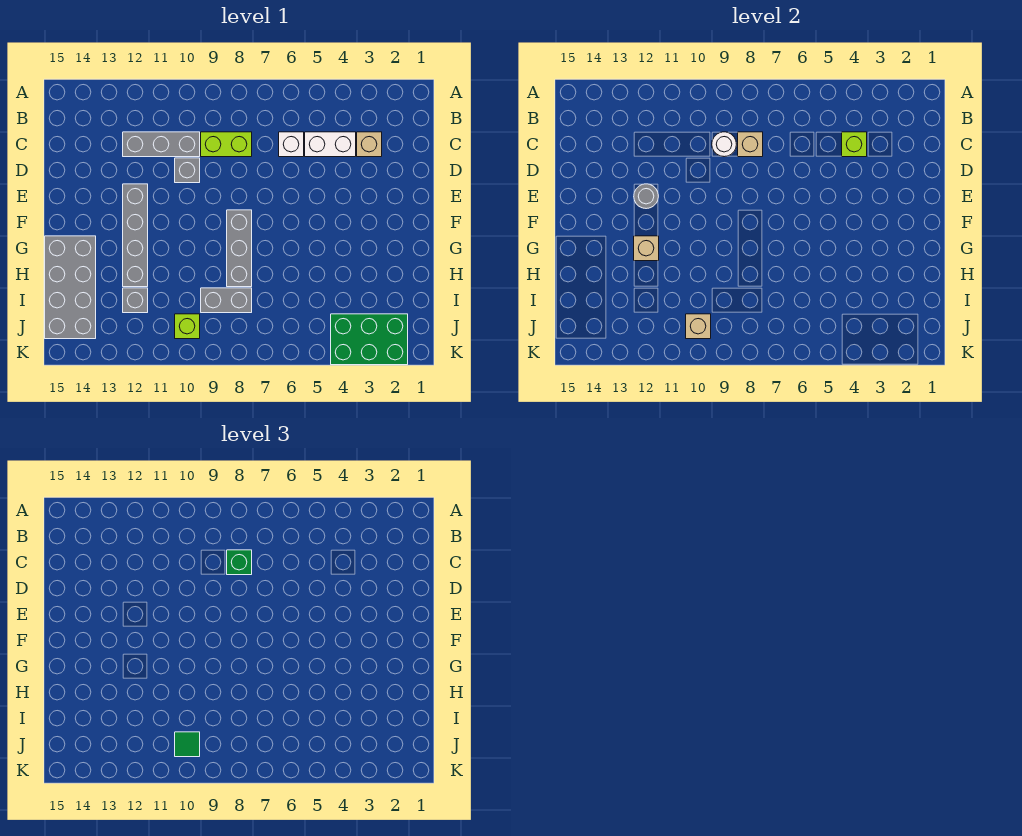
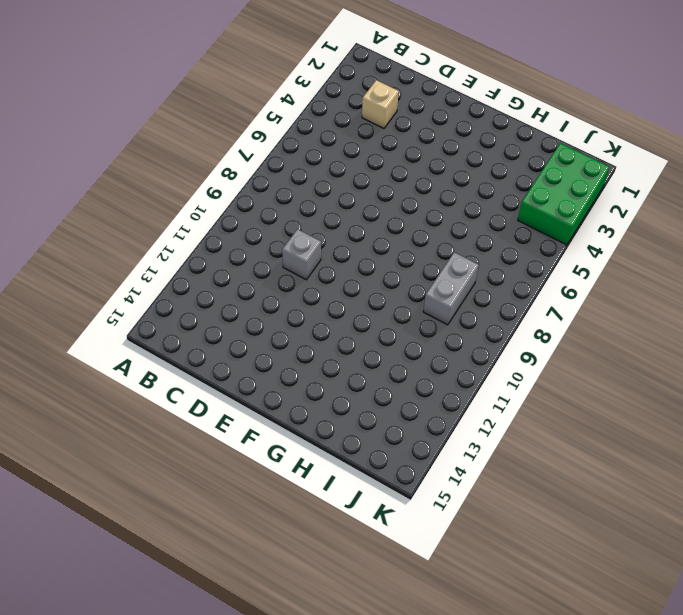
none -> white 1x2 brick [305,132,356,157]
none -> white 1x1 brick [279,132,304,157]
none -> lime 1x2 brick [201,132,252,157]

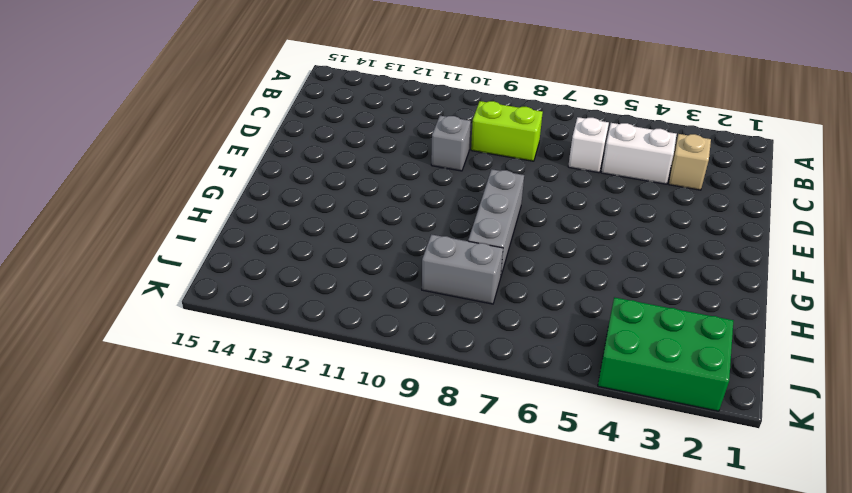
none -> grey 1x3 brick [123,132,200,157]
none -> grey 1x4 brick [123,184,148,287]
none -> grey 2x4 brick [45,236,96,339]

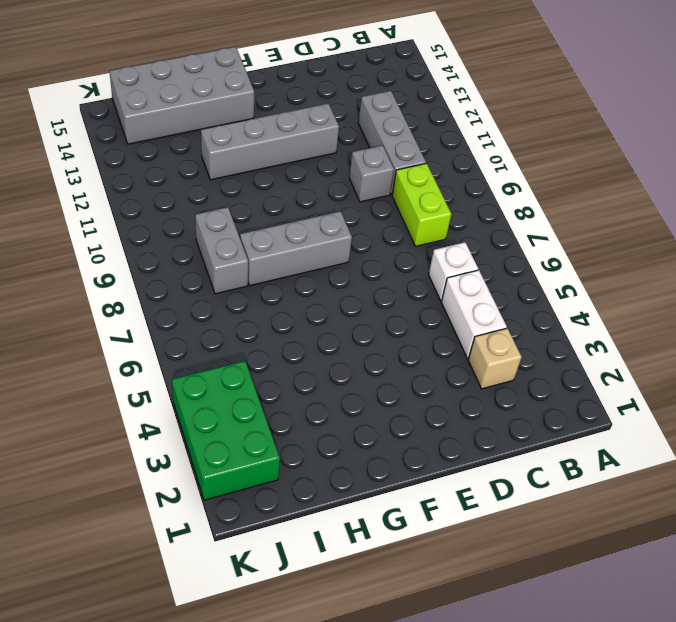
none -> grey 1x1 brick [123,288,148,313]
none -> lime 1x1 brick [175,314,200,339]
none -> lime 1x1 brick [842,132,867,157]

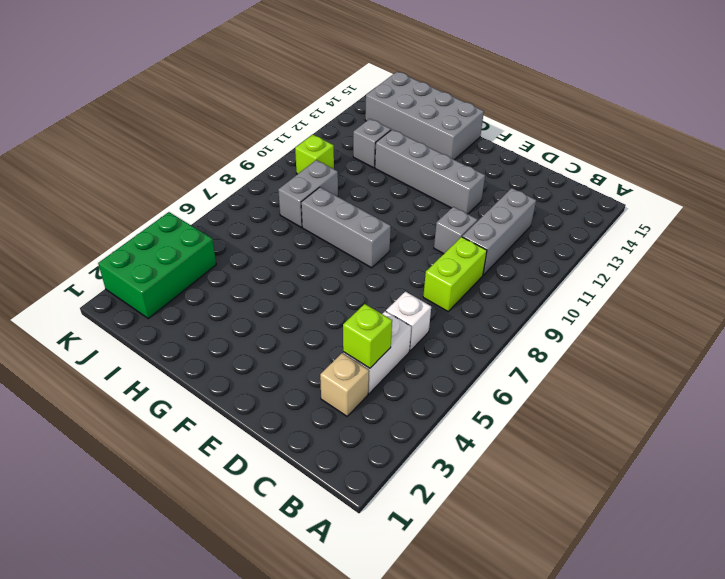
none -> tan 1x1 brick [738,132,763,157]
none -> white 1x1 round brick [712,132,736,157]
none -> grey 1x1 round brick [634,184,658,209]

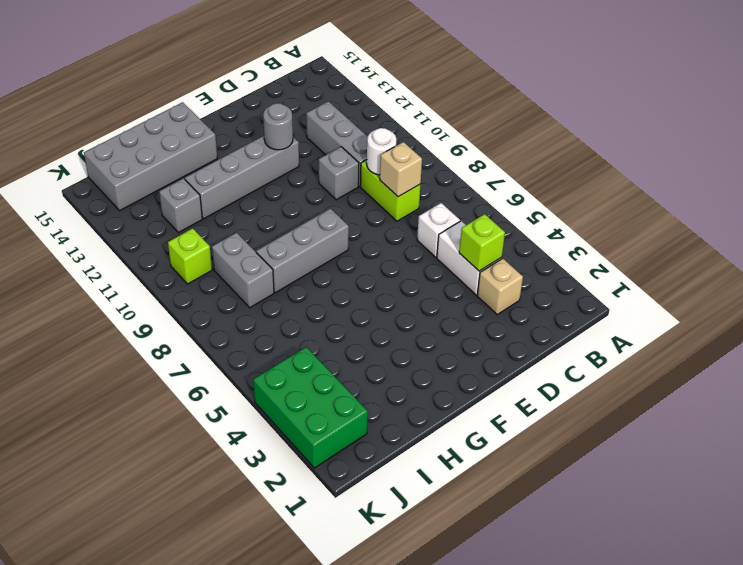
none -> tan 1x1 brick [634,236,659,261]
none -> tan 1x1 brick [686,314,711,339]
none -> green 1x1 brick [227,550,252,575]

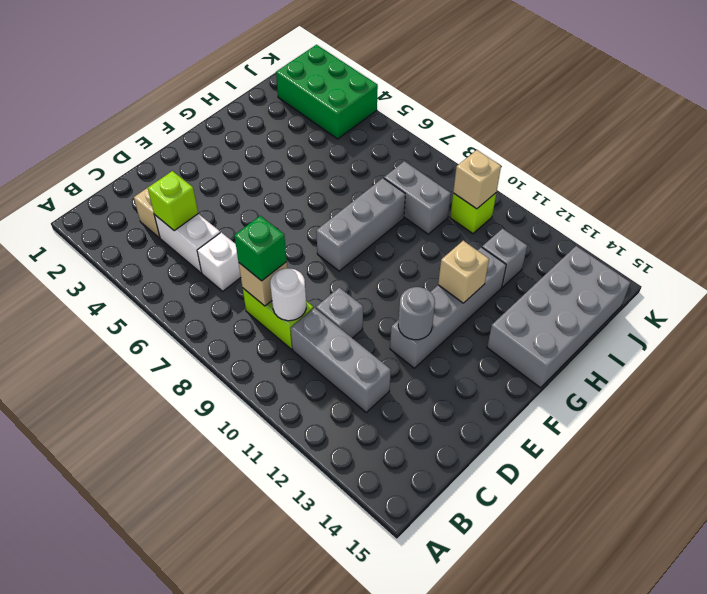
none -> green 1x1 tile [175,732,200,757]

